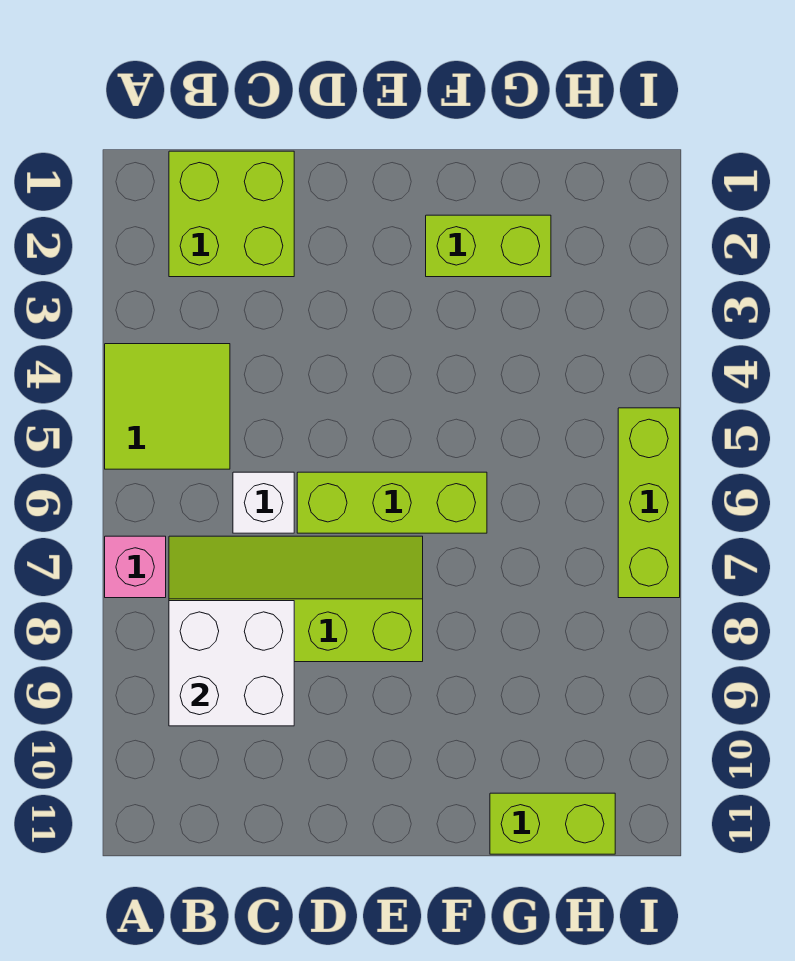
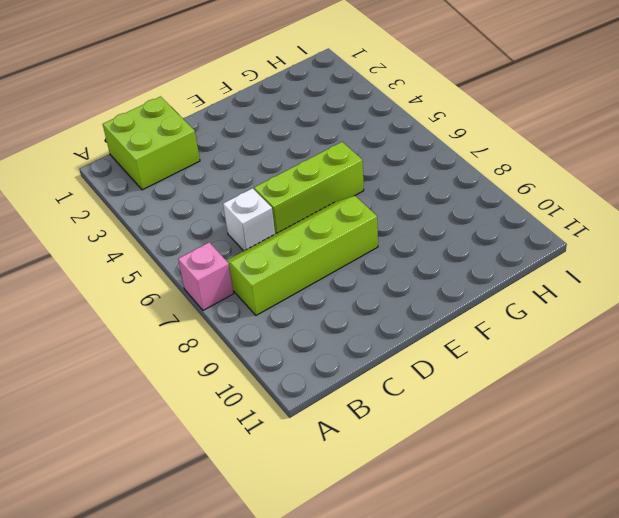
none -> lime 2x2 tile [105,344,230,469]
none -> lime 1x2 brick [426,215,551,277]

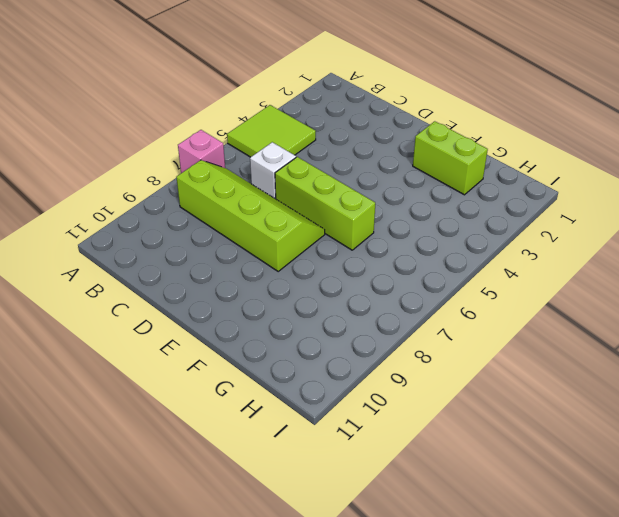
none -> lime 2x2 brick [169,151,294,277]
none -> lime 1x2 brick [490,793,615,854]

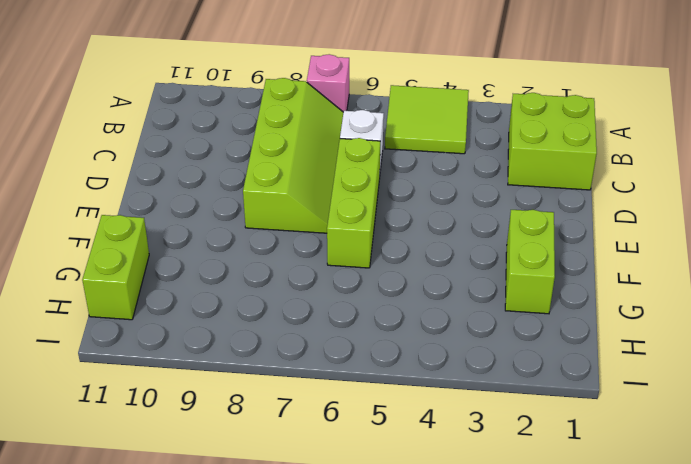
none -> lime 1x3 brick [618,408,680,598]
none -> white 2x2 brick [169,601,294,726]

